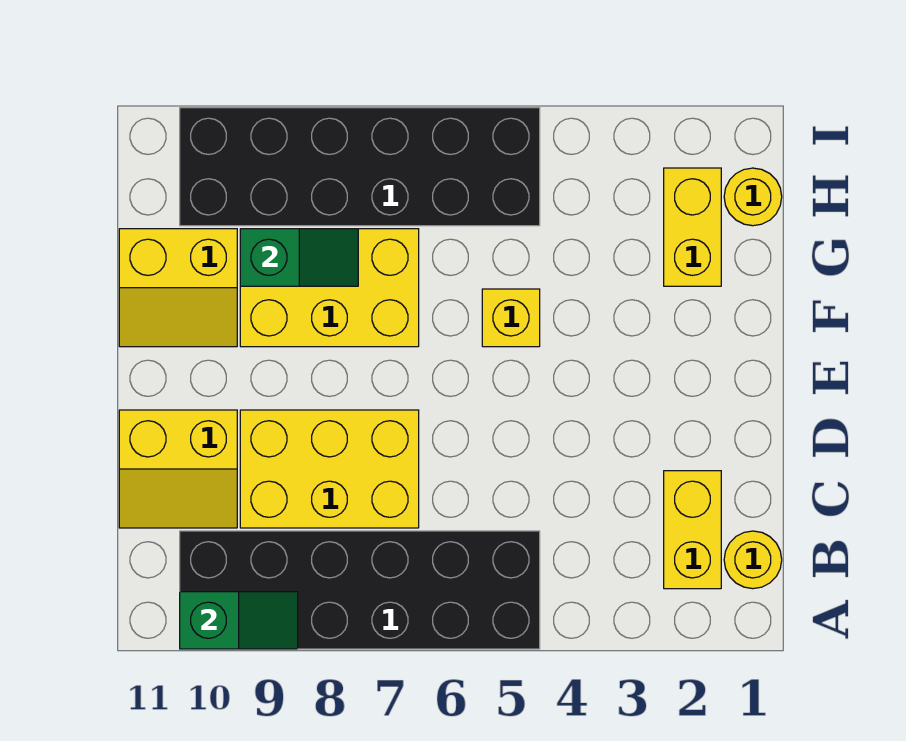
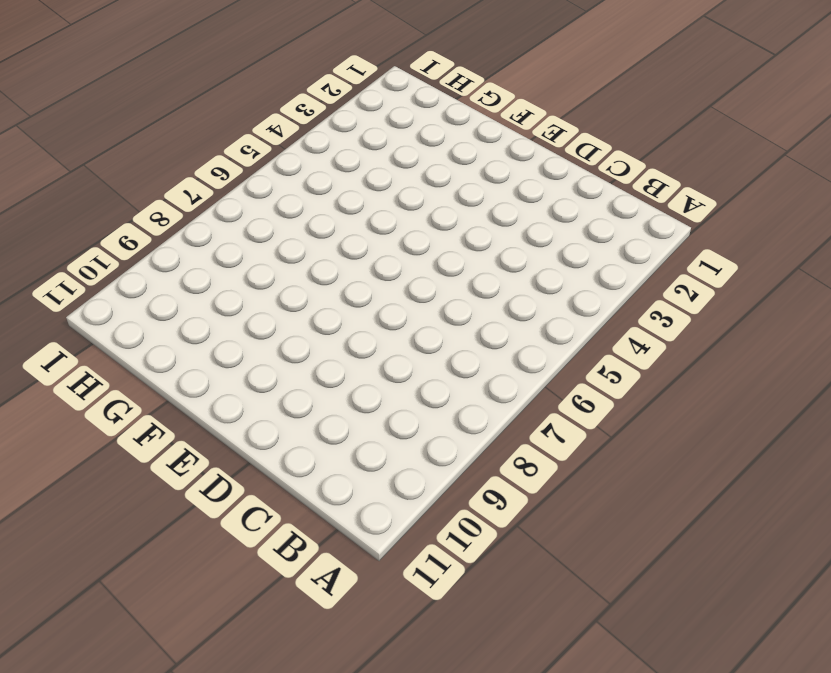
none -> black 2x6 brick [180,531,540,649]
none -> yellow 1x1 round brick [724,531,782,589]
none -> yellow 1x2 brick [664,471,721,589]

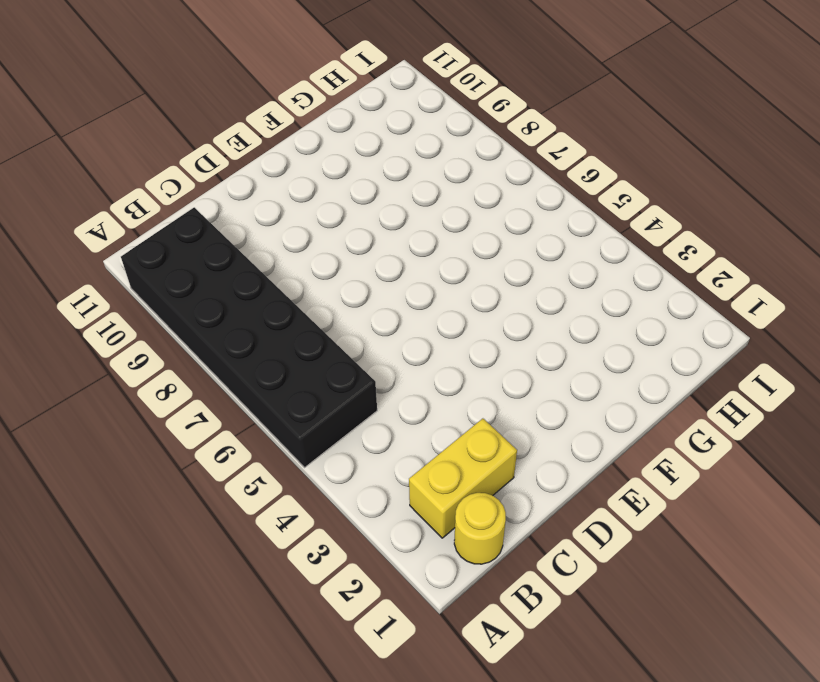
none -> yellow 2x3 brick [240,410,419,528]
none -> yellow 2x2 slope [119,410,237,528]
none -> yellow 1x1 brick [482,289,540,347]

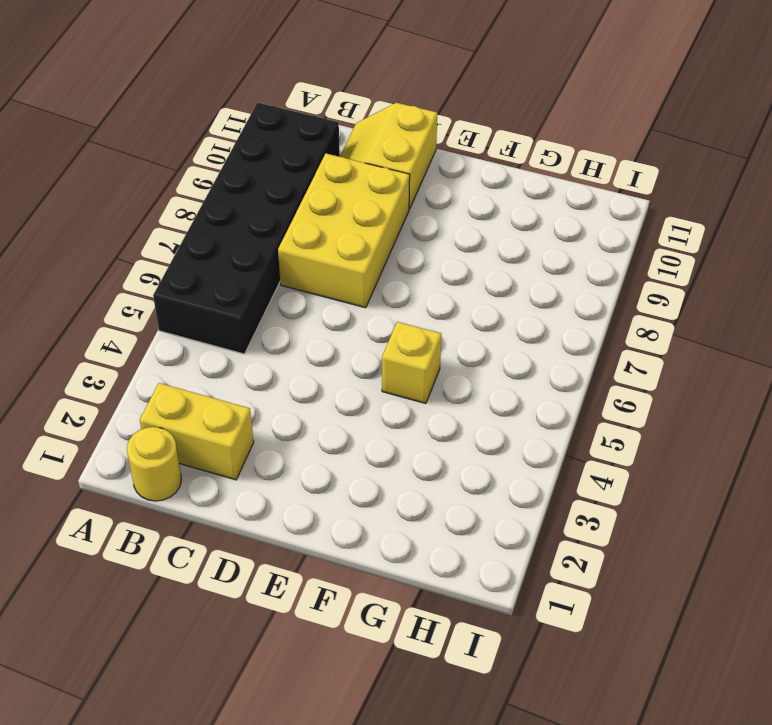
none -> yellow 2x3 brick [240,229,419,347]
none -> yellow 2x2 slope [119,229,237,347]
none -> yellow 1x2 brick [664,168,721,286]

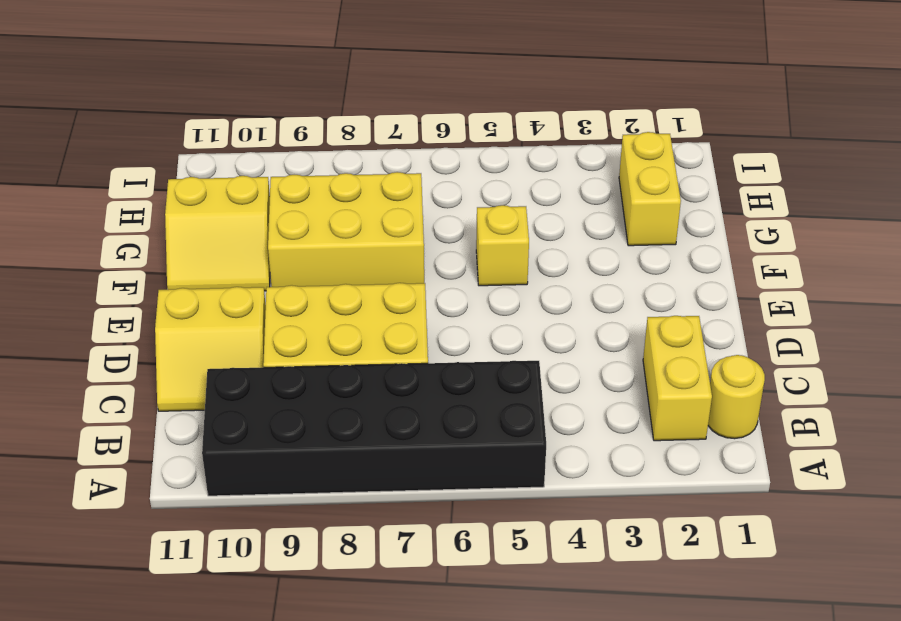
none -> yellow 1x1 round brick [724,168,782,226]
none -> black 2x6 brick [180,108,540,226]
none -> green 1x2 slope [180,592,298,649]

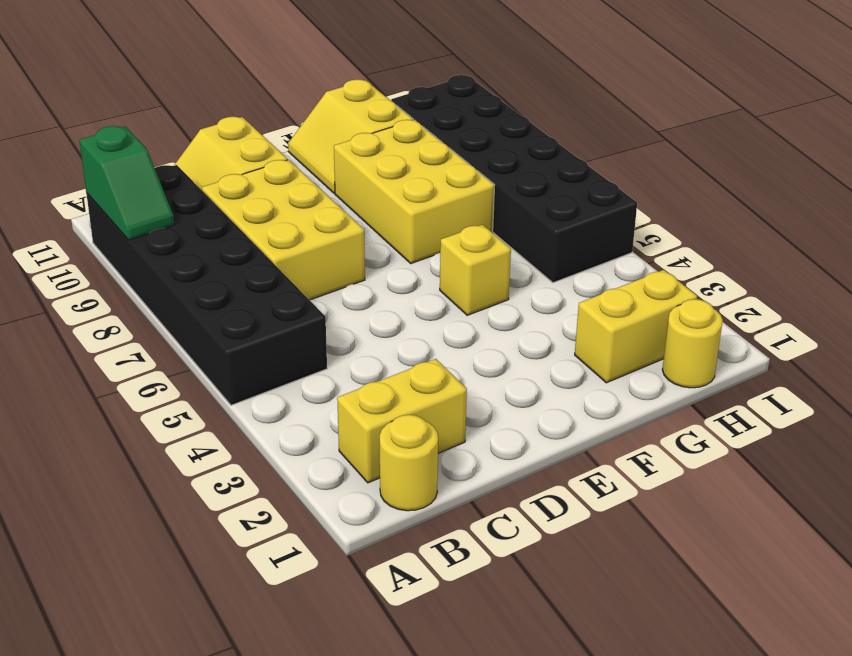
none -> green 1x2 slope [240,229,358,286]

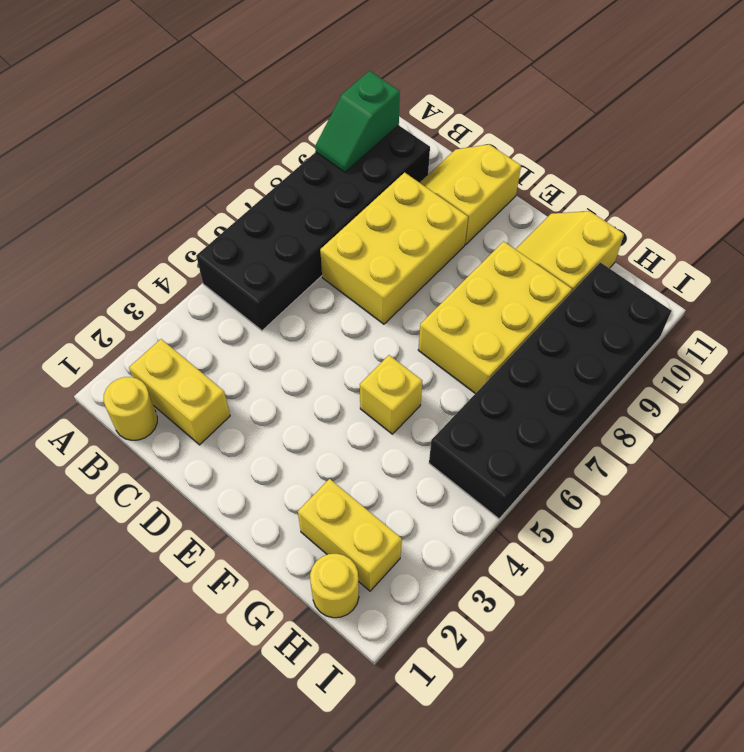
none -> green 1x2 slope [240,229,358,286]

